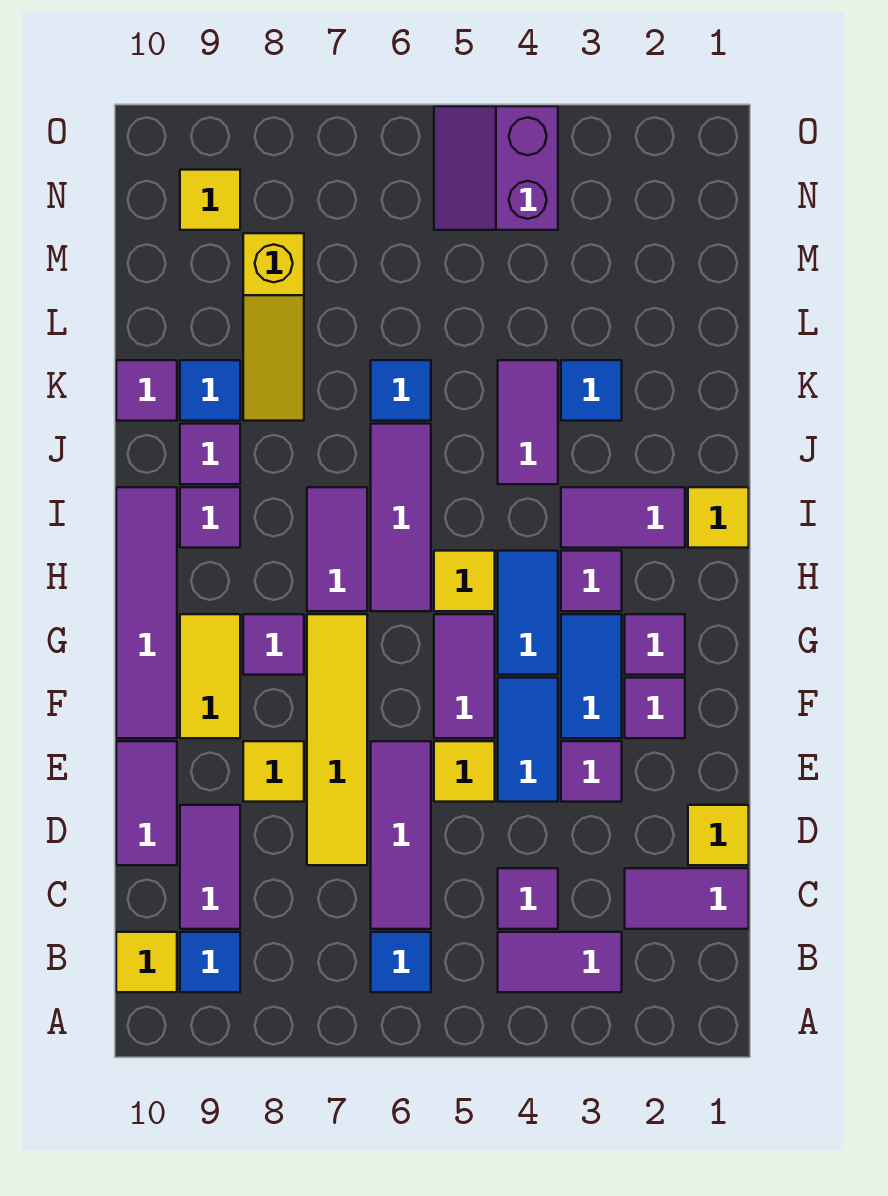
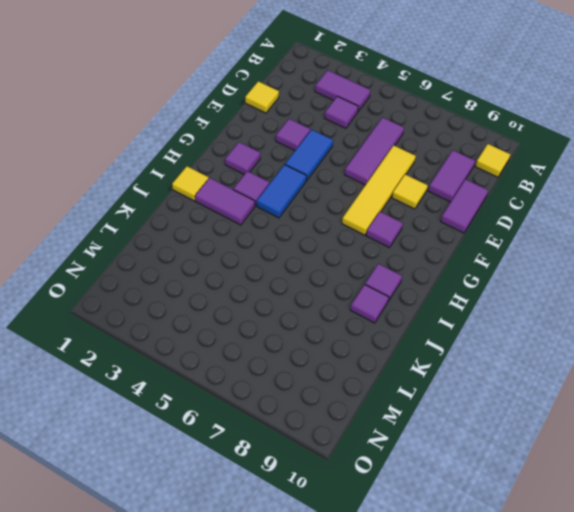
none -> blue 1x1 tile [371,932,431,992]
none -> blue 1x1 tile [180,932,240,992]
none -> purple 1x2 tile [625,868,749,929]
none -> yellow 1x1 tile [434,741,495,802]

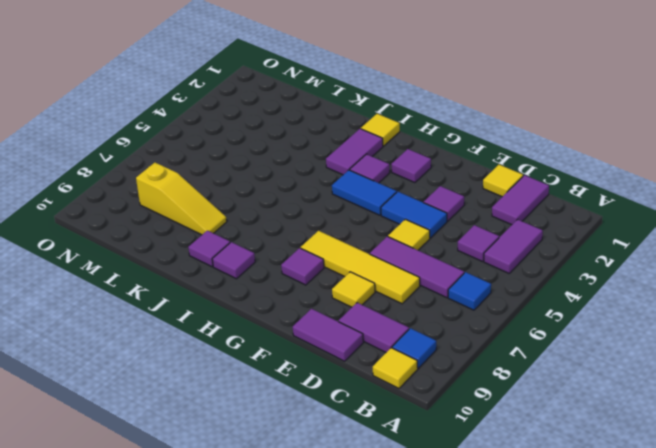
none -> purple 1x1 tile [625,678,685,738]
none -> blue 1x2 tile [561,614,622,738]
none -> purple 1x2 tile [434,614,495,738]
none -> yellow 1x2 tile [180,614,240,738]

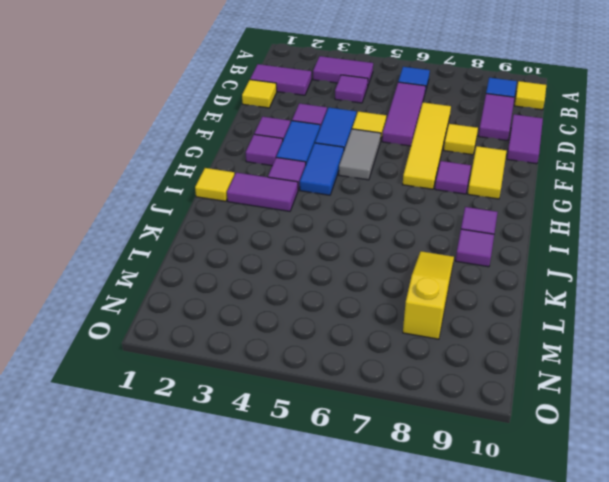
grey 1x2 tile [339,129,381,180] -> purple 1x2 tile [434,614,495,738]
none -> purple 1x4 tile [116,487,177,738]
none -> yellow 1x1 tile [434,551,495,611]
none -> purple 1x3 tile [371,424,431,611]
none -> purple 1x2 tile [307,487,367,611]

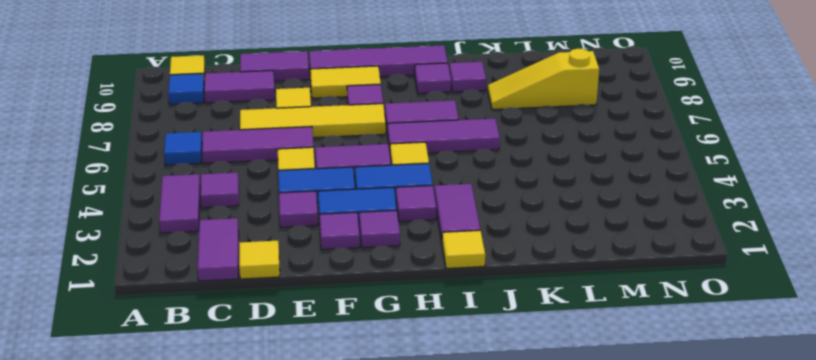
none -> purple 1x2 tile [498,360,558,484]
none -> blue 1x1 tile [561,360,622,421]
none -> blue 1x1 tile [371,360,431,421]
none -> blue 1x1 tile [180,360,240,421]

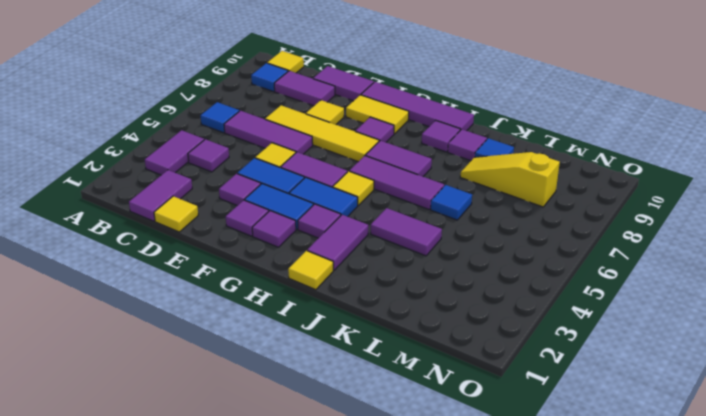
none -> blue 1x1 tile [561,360,622,421]
none -> purple 1x1 tile [116,360,177,421]
none -> purple 2x2 slope [434,106,558,230]
none -> yellow 1x1 tile [180,170,240,230]

